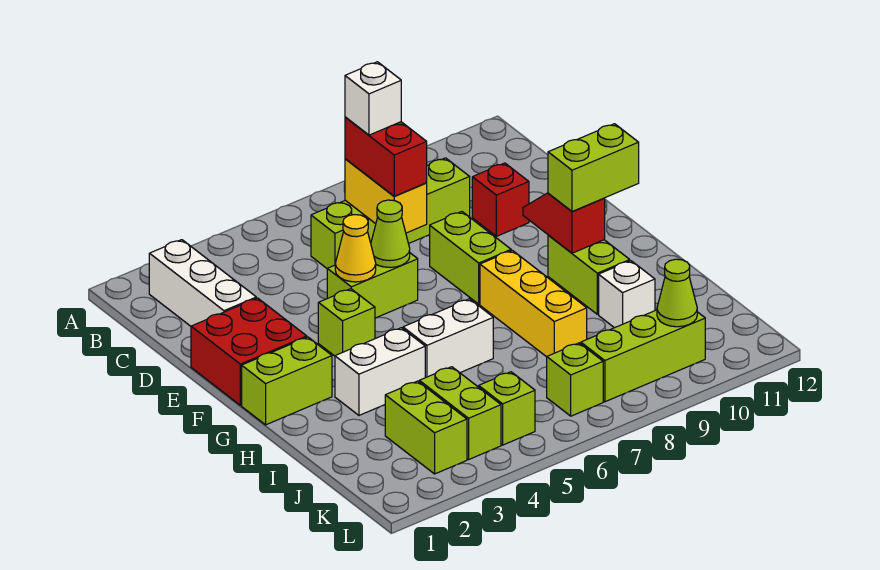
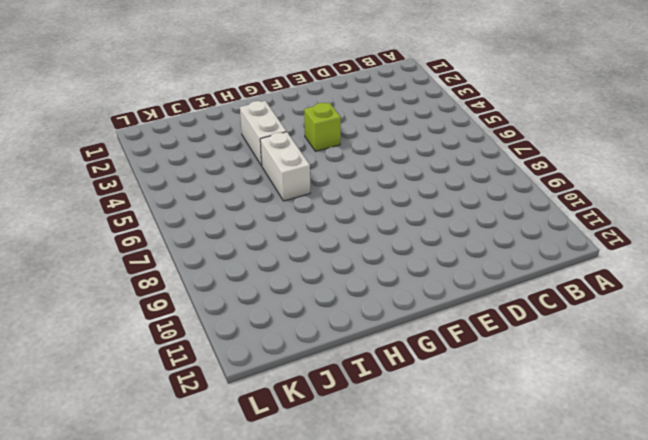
none -> white 1x3 brick [149,240,256,326]
none -> lime 1x4 brick [311,158,470,269]
none -> red 1x1 brick [472,163,529,236]

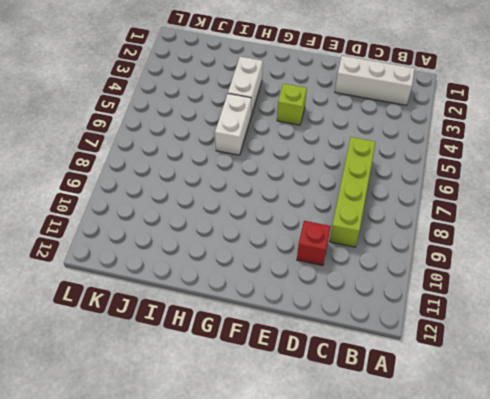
none -> red 2x2 brick [191,298,307,405]
none -> lime 1x2 brick [327,253,418,318]
none -> lime 1x2 brick [430,212,511,304]

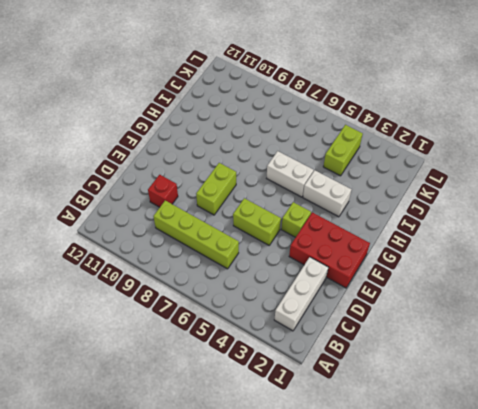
red 2x3 brick [289,212,370,288] -> red 2x2 brick [191,298,307,405]
none -> lime 1x2 brick [242,337,332,425]
none -> yellow 1x3 brick [480,250,587,357]
none -> lime 1x2 brick [548,235,630,314]

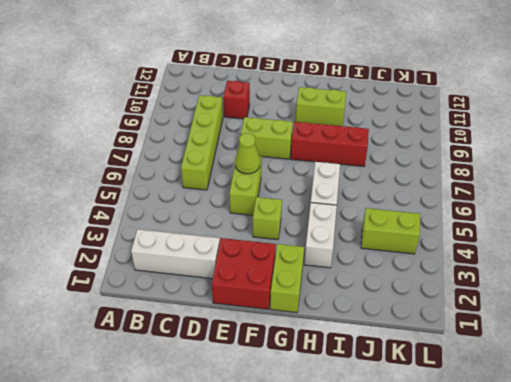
red 1x3 brick [291,122,369,166] -> yellow 1x3 brick [480,250,587,357]
none -> white 1x1 brick [599,261,655,328]
none -> lime 1x2 brick [385,381,467,474]
none -> lime 1x1 brick [479,372,535,445]

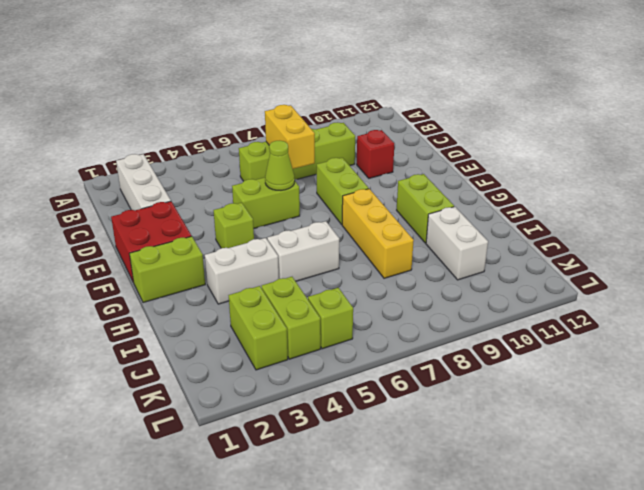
white 1x2 brick [426,207,488,280] -> white 1x1 brick [599,261,655,328]
none -> lime 1x1 brick [547,343,603,416]
none -> lime 1x3 brick [581,310,705,402]
none -> yellow 1x1 cone [335,215,376,282]

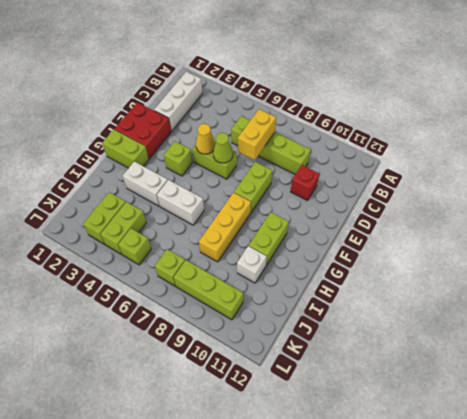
none -> red 1x2 slope [523,193,605,253]
none -> lime 1x1 cone [657,259,697,327]
none -> red 1x2 brick [345,117,427,196]

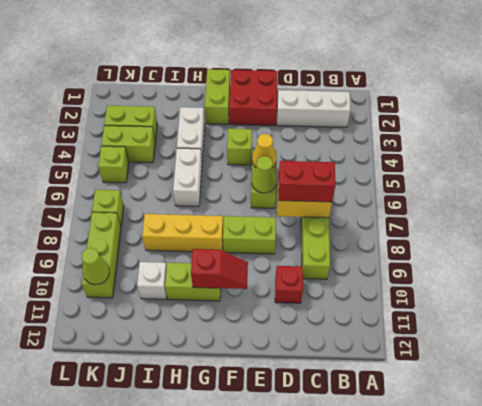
none -> lime 1x2 brick [548,124,639,211]
none -> white 1x1 brick [345,62,401,135]

